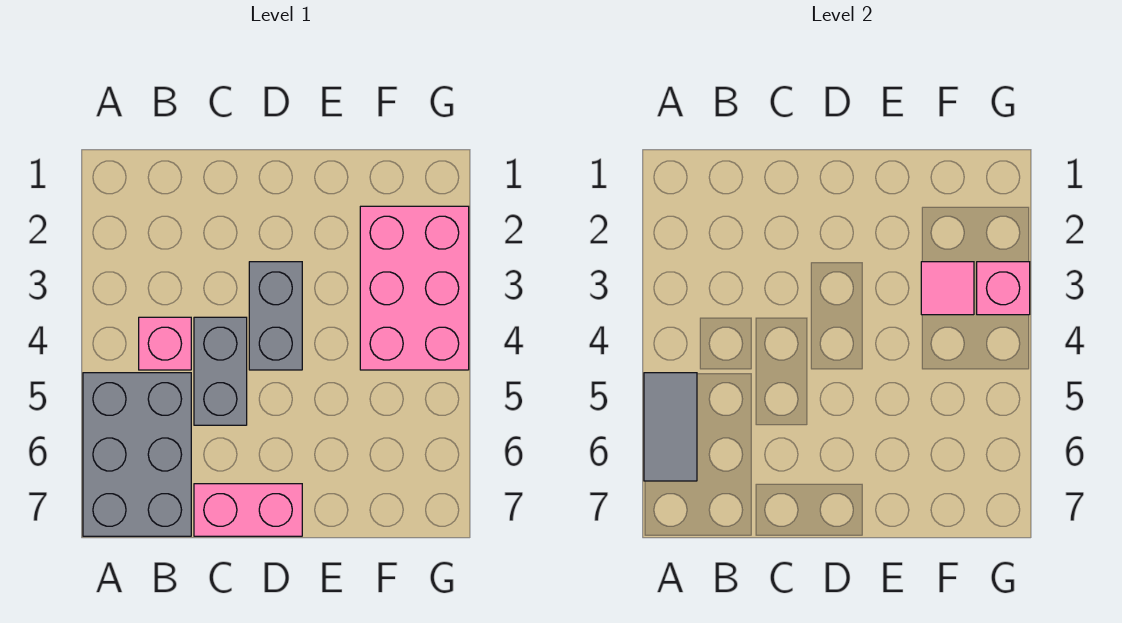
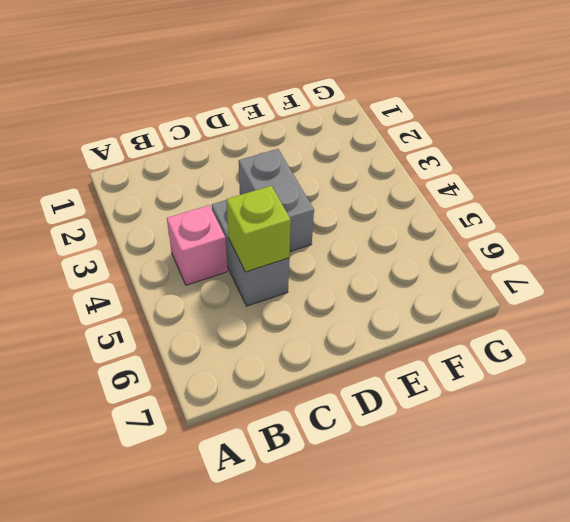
lime 1x1 brick [226,186,291,272] -> none
none -> grey 2x3 brick [83,373,191,536]
none -> pink 1x2 brick [194,484,302,536]

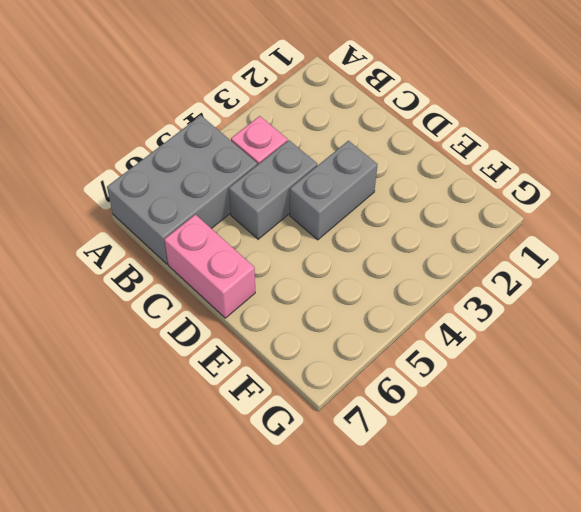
none -> pink 2x3 brick [360,206,469,370]
none -> grey 1x2 tile [644,373,697,481]

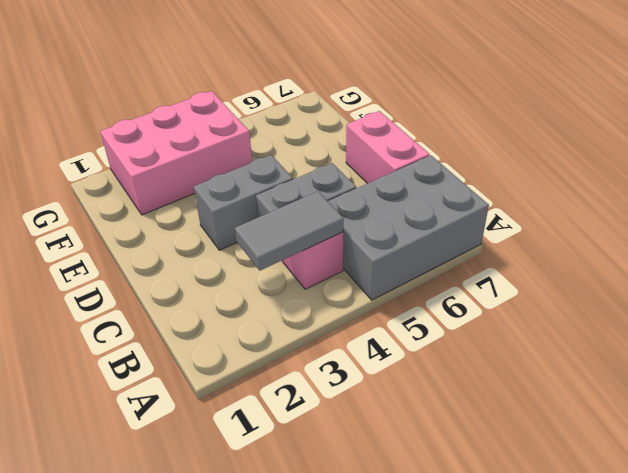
grey 1x2 tile [235,192,344,270] -> grey 1x2 tile moved to [644,373,697,481]
none -> pink 1x1 tile [921,262,974,315]
none -> pink 1x1 brick [977,262,1030,315]

